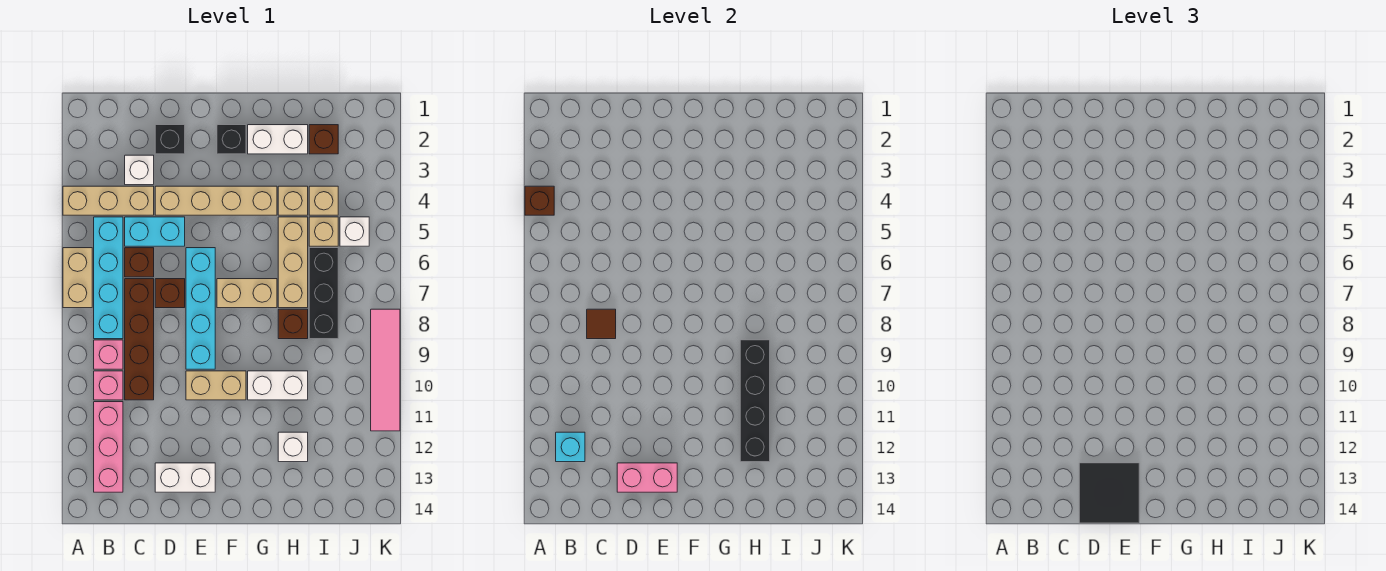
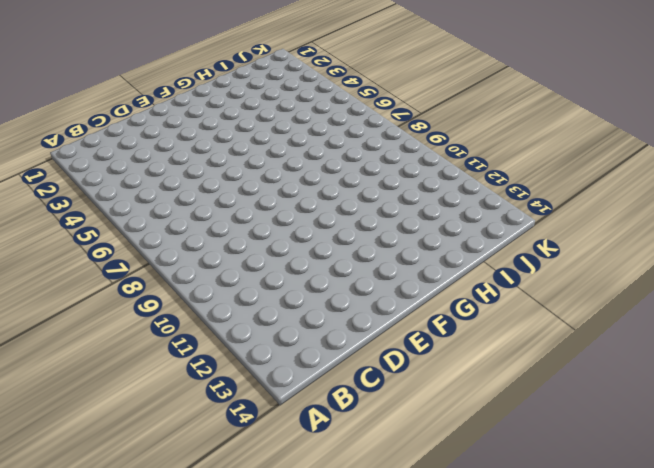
none -> tan 1x3 brick [63,186,154,215]
none -> tan 1x2 brick [63,248,92,308]
none -> cyan 1x4 brick [94,217,123,339]
none -> pink 1x1 brick [94,340,123,369]

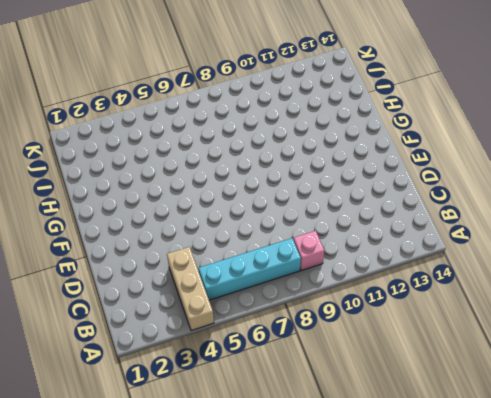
none -> tan 1x2 brick [63,248,92,308]
none -> pink 1x1 brick [94,371,123,400]
none -> pink 1x3 brick [94,402,123,492]
none -> white 1x1 brick [125,155,154,185]

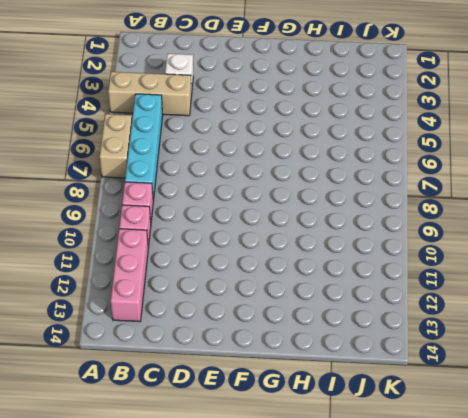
none -> cyan 1x2 brick [125,217,185,246]
none -> brown 1x1 brick [125,248,154,277]
none -> brown 1x4 brick [125,279,154,400]
none -> black 1x1 brick [155,125,185,154]

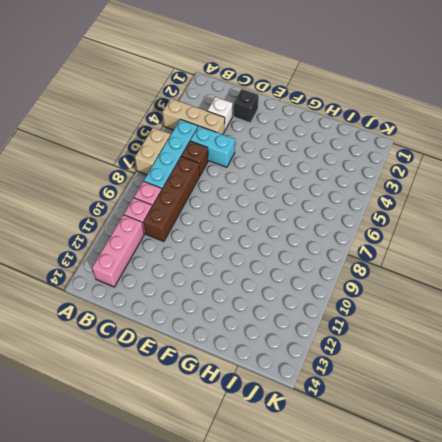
none -> tan 1x4 brick [155,186,277,215]
none -> brown 1x1 brick [155,279,185,308]
none -> white 1x2 brick [155,463,215,492]
none -> cyan 1x4 brick [186,248,215,369]

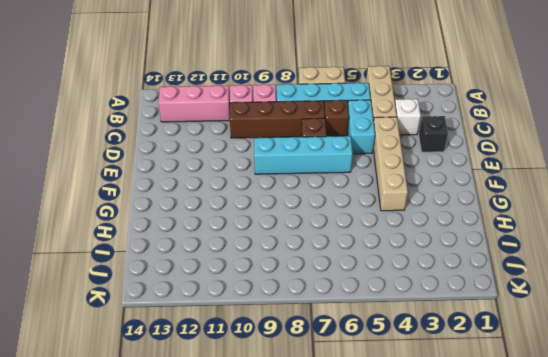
none -> white 1x2 brick [155,463,215,492]
none -> tan 1x2 brick [186,371,246,400]
none -> black 1x1 brick [217,125,246,154]
none -> tan 1x2 brick [217,279,277,308]

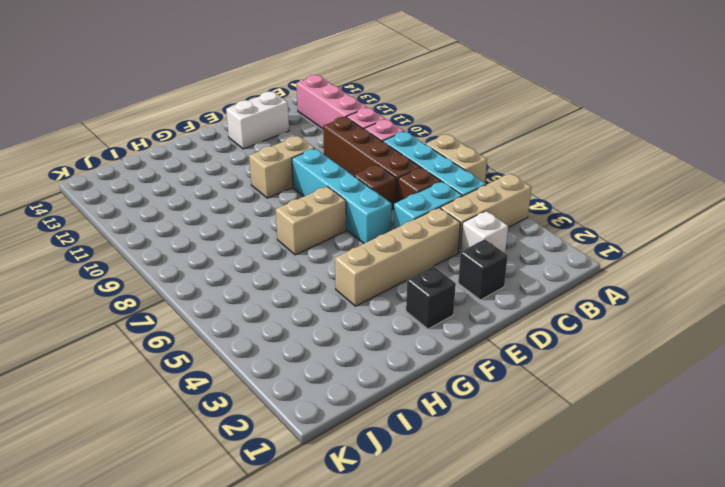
none -> white 1x2 brick [248,125,308,154]
none -> white 1x2 brick [248,371,308,400]
none -> tan 1x1 brick [278,186,308,215]
none -> tan 1x3 brick [278,217,308,308]

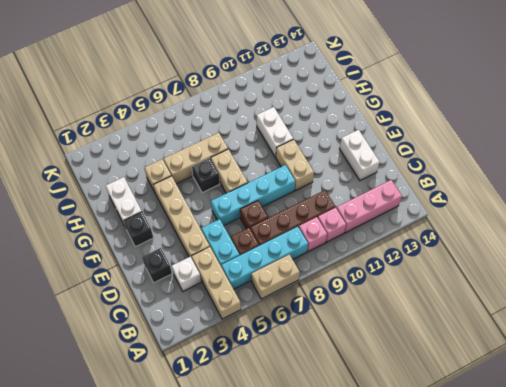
black 1x1 brick [192,158,220,193] -> none
none -> brown 1x1 brick [278,309,308,339]
none -> white 1x1 brick [278,432,308,462]
none -> brown 1x1 brick [309,125,338,154]
none -> tan 1x1 brick [309,186,338,215]

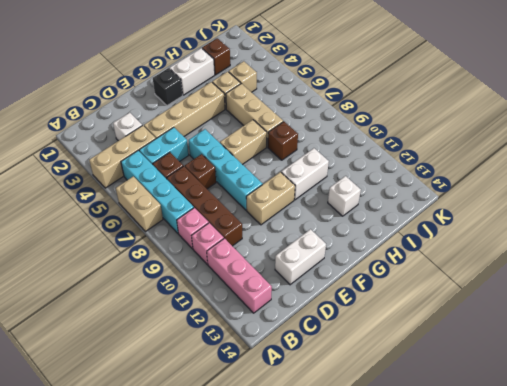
none -> black 1x1 brick [155,125,185,154]
none -> tan 1x1 brick [309,217,338,246]
none -> black 1x3 brick [309,248,338,339]
none -> white 1x1 brick [340,217,369,246]

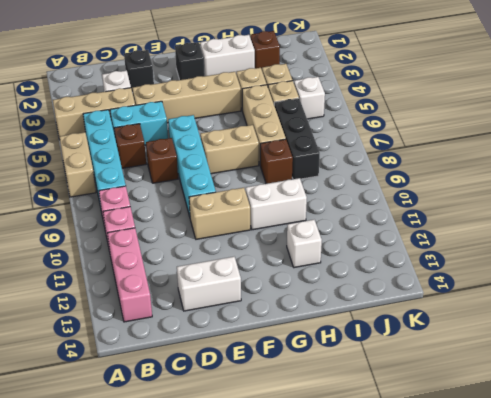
none -> brown 1x4 brick [125,279,154,400]
none -> pink 1x4 tile [371,309,400,431]
none -> brown 1x1 brick [525,186,554,215]
none -> cyan 1x1 brick [556,432,585,462]

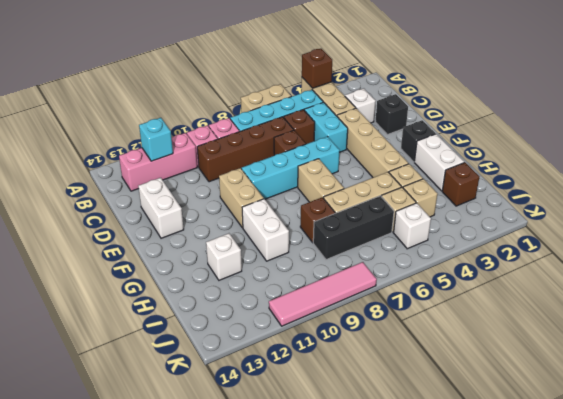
none -> brown 1x1 tile [587,309,616,339]
none -> pink 1x2 brick [617,463,677,492]
none -> black 1x4 brick [740,340,770,462]
none -> black 2x2 tile [1079,463,1139,523]

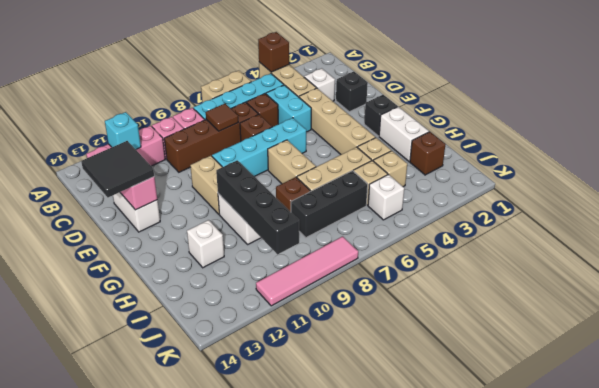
black 1x4 brick [216,160,299,255] -> black 1x4 brick turned to [740,340,770,462]

